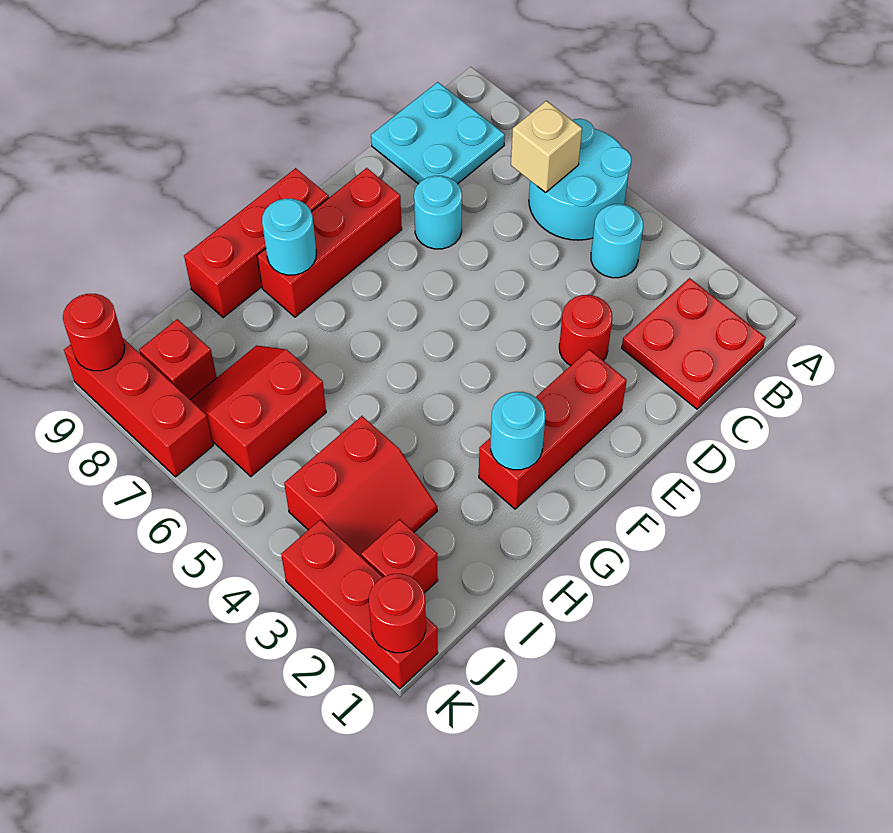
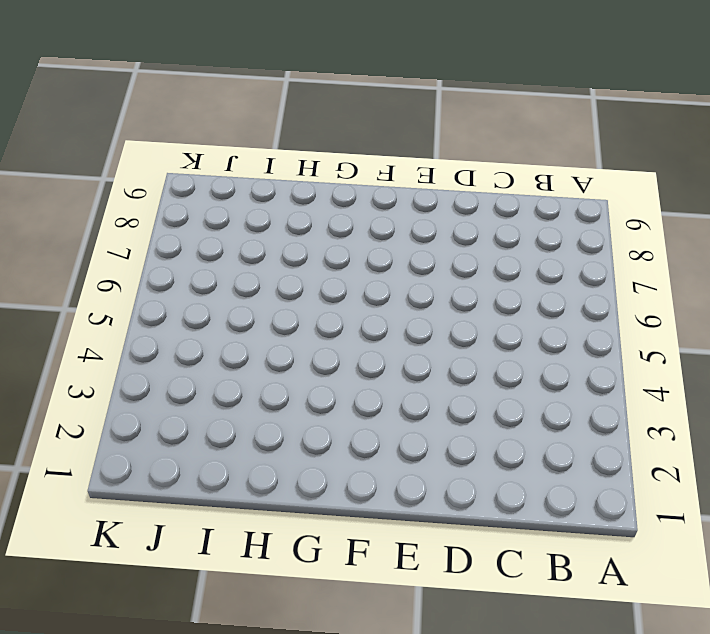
none -> cyan 2x2 round brick [529,119,631,240]
none -> red 2x2 plate [622,278,766,409]
none -> cyan 1x1 round brick [591,204,643,278]

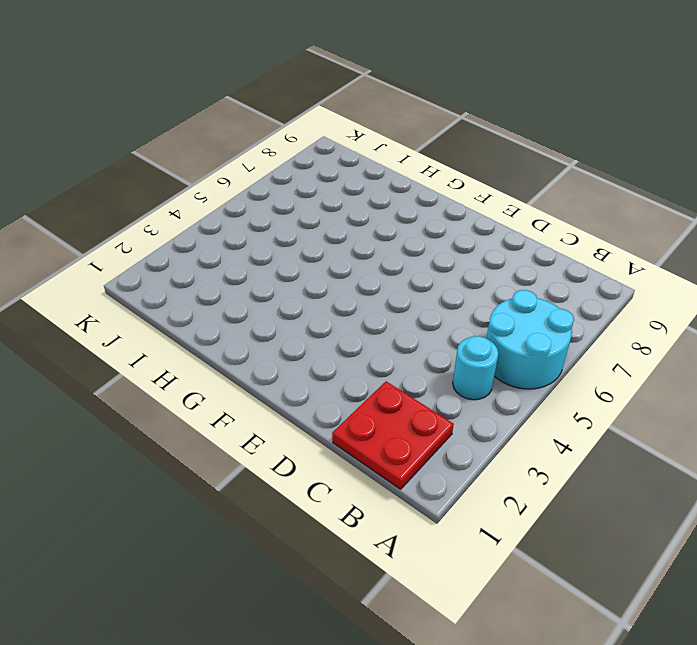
none -> cyan 2x2 plate [371,82,505,184]
none -> red 1x1 round brick [559,295,612,366]
none -> cyan 1x1 round brick [414,176,462,249]

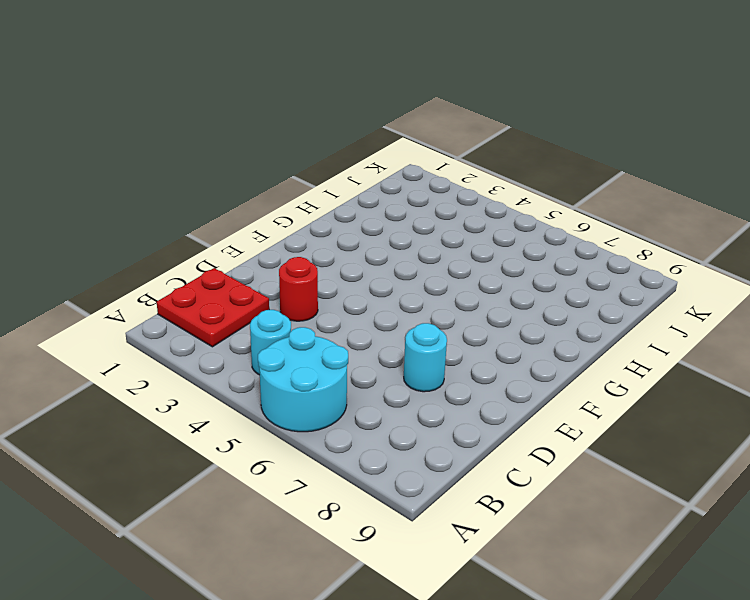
none -> cyan 2x2 plate [371,82,505,184]
none -> red 1x3 brick [479,349,627,509]
none -> red 1x3 brick [257,168,402,317]

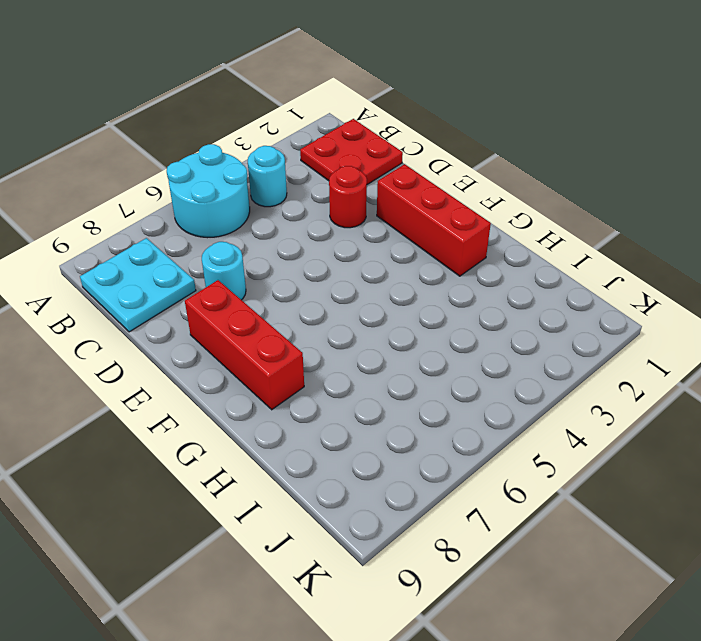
none -> red 1x3 brick [184,168,329,318]
none -> red 2x2 slope [284,416,437,556]
none -> red 2x2 slope [190,345,326,476]

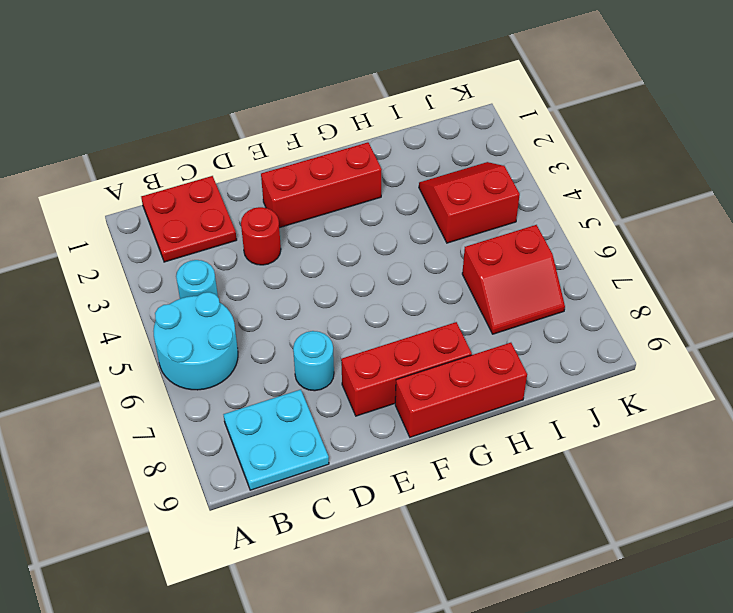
none -> red 1x1 brick [361,519,438,593]
none -> red 1x1 brick [139,319,217,399]
none -> red 1x3 brick [281,520,438,689]

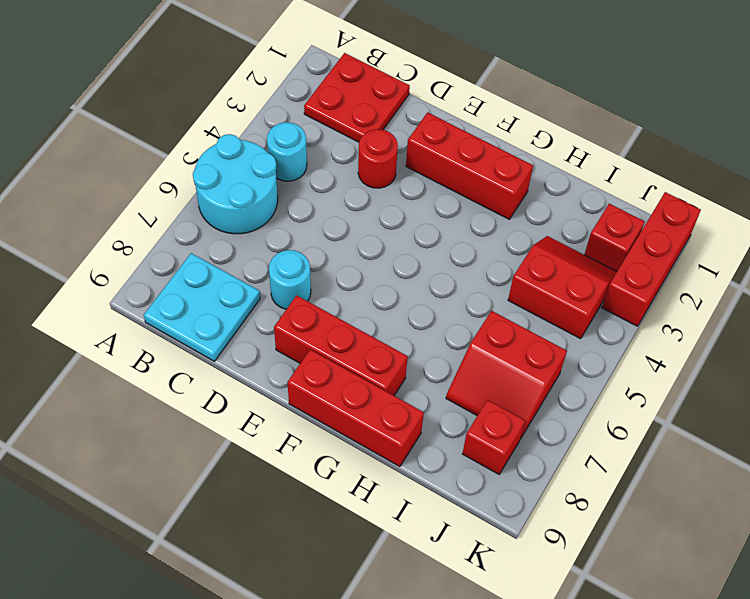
none -> red 1x3 brick [64,338,213,477]
none -> tan 1x1 brick [511,101,582,193]
none -> cyan 1x1 round brick [491,392,545,470]

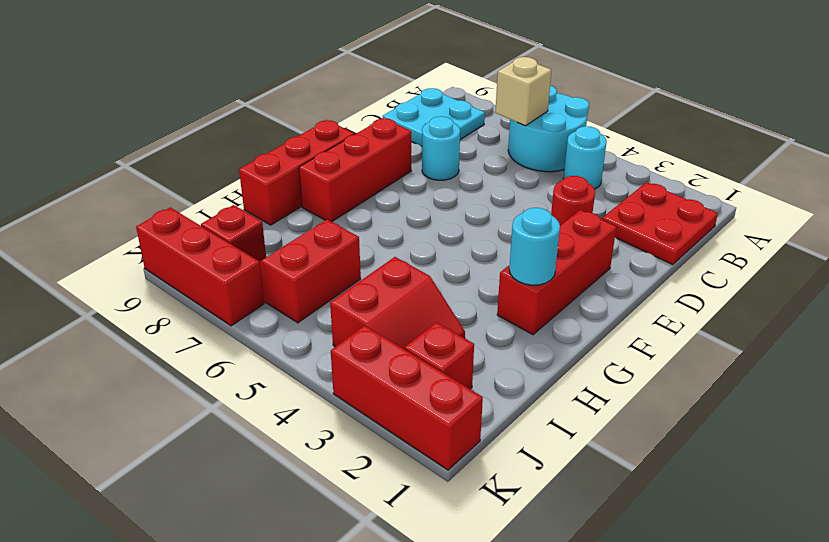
none -> cyan 1x1 round brick [262,199,316,275]
none -> red 1x1 round brick [369,574,426,653]
none -> red 1x1 round brick [63,294,125,371]

